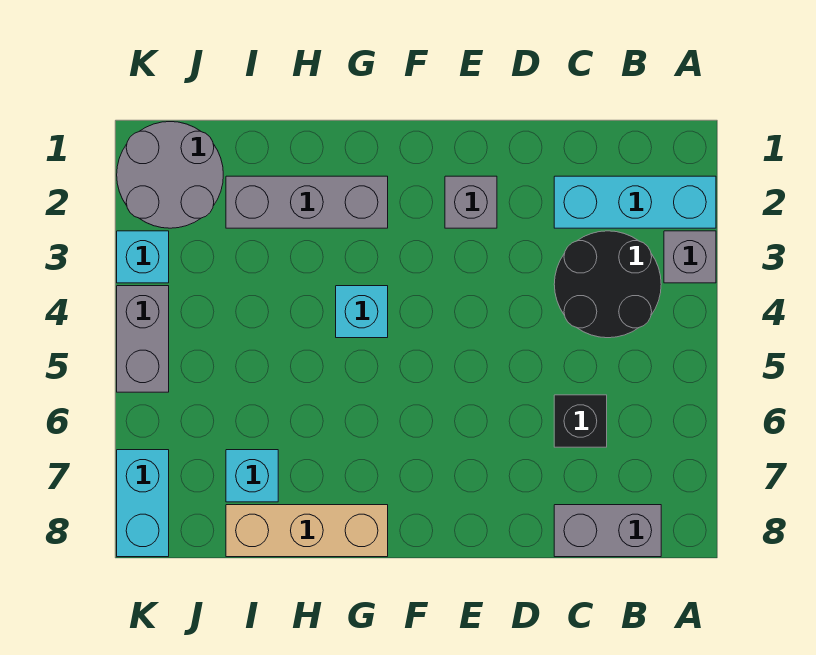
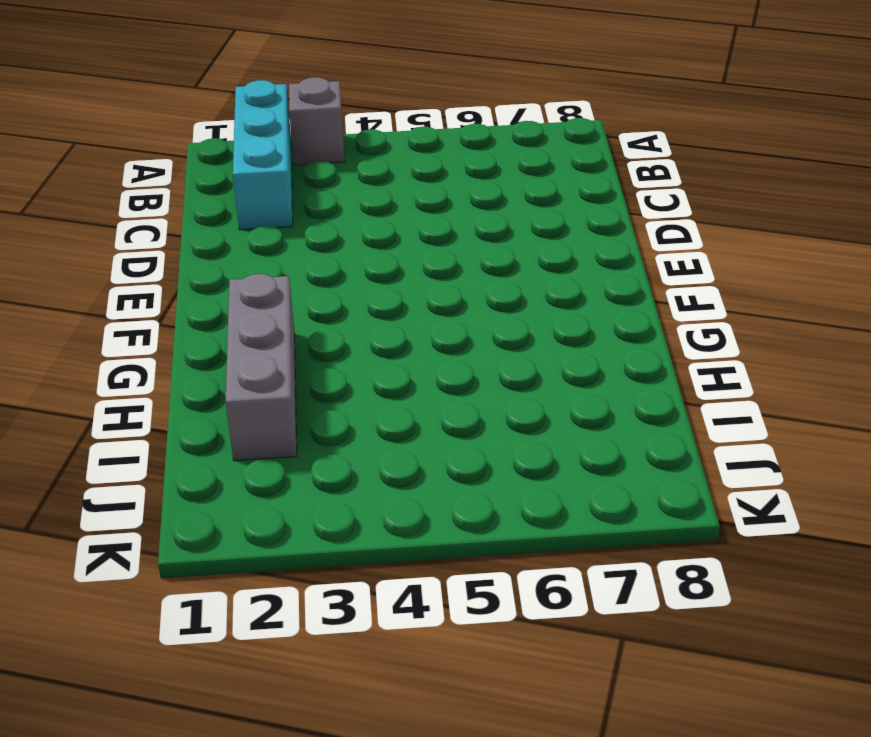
none -> black 2x2 round brick [554,231,661,338]
none -> grey 1x2 brick [554,505,661,557]
none -> black 1x1 brick [554,395,607,447]

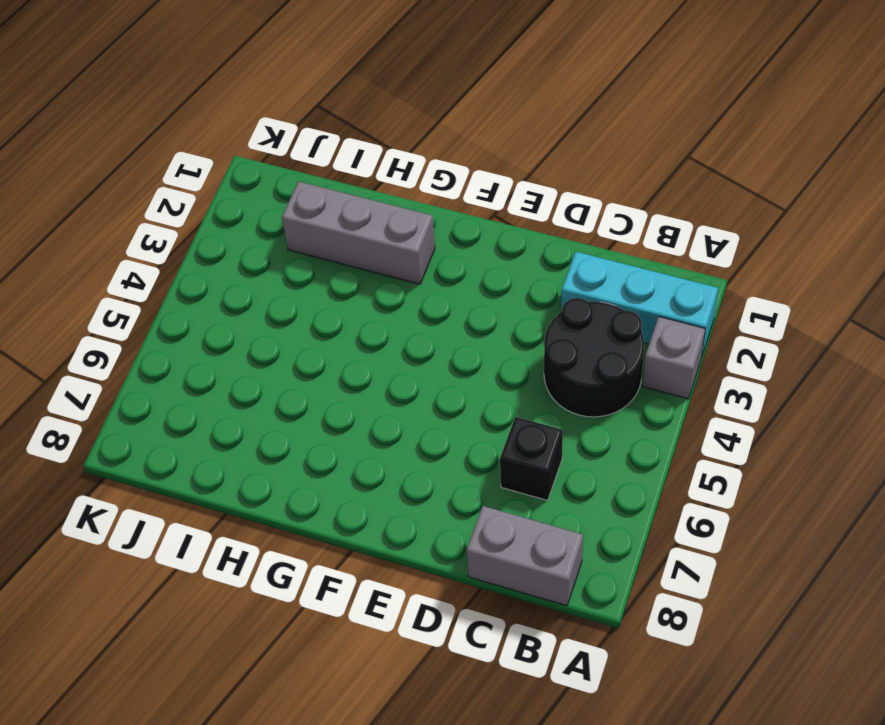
none -> grey 1x1 brick [445,176,497,228]
none -> cyan 1x1 brick [336,286,388,338]
none -> tan 1x3 brick [226,505,388,557]

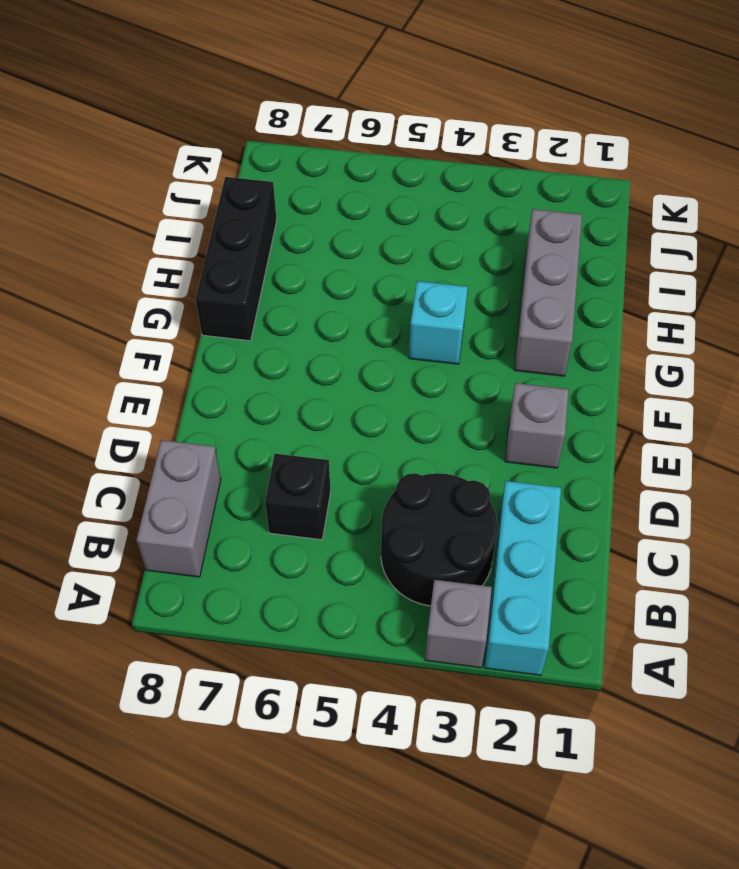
black 1x3 brick [195,177,277,341] -> tan 1x3 brick [226,505,388,557]
none -> cyan 1x1 brick [226,450,278,502]
none -> grey 2x2 round brick [117,122,223,228]
none -> cyan 1x1 brick [117,231,169,283]

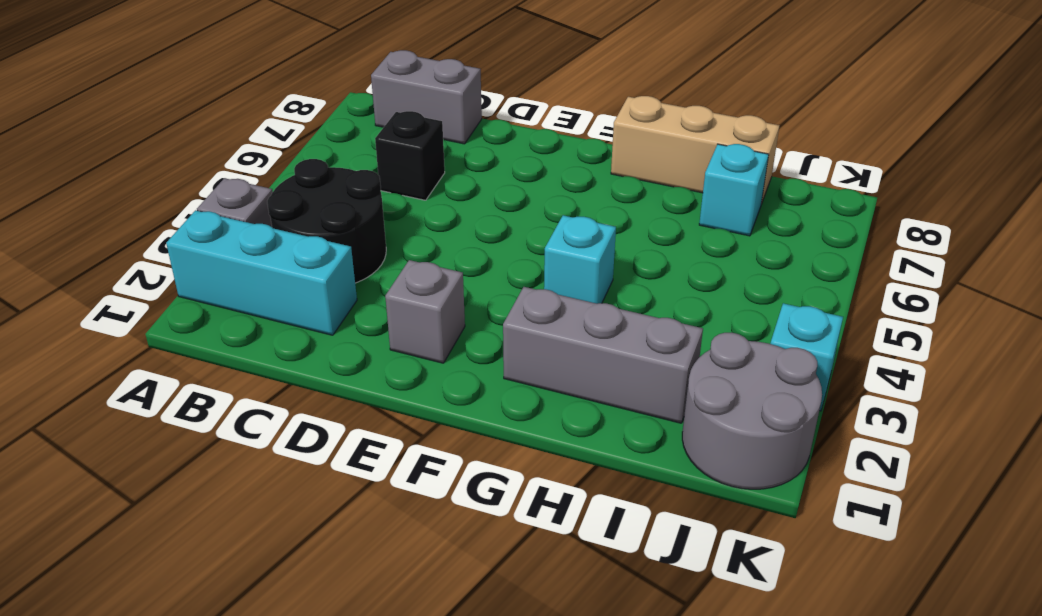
none -> grey 1x2 brick [117,286,169,392]
none -> cyan 1x2 brick [117,450,169,557]

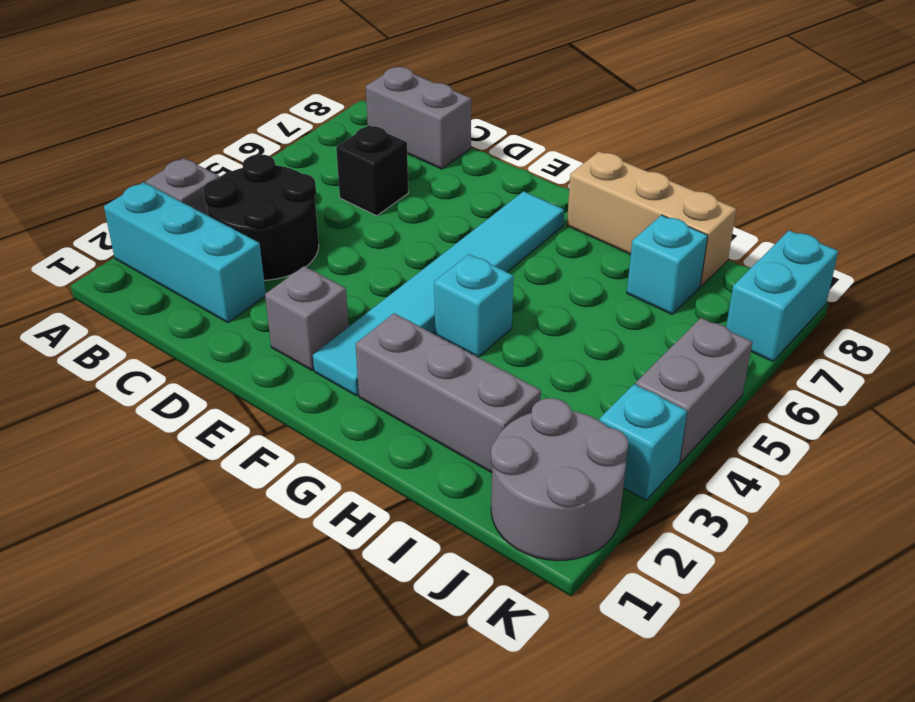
cyan 1x6 tile [313,191,564,396] -> none

